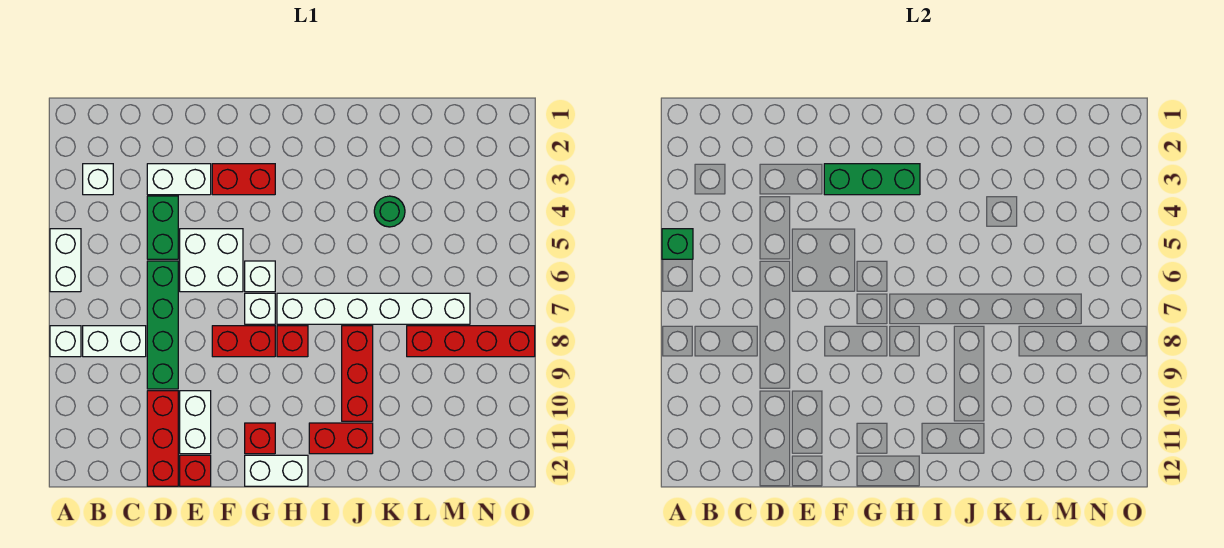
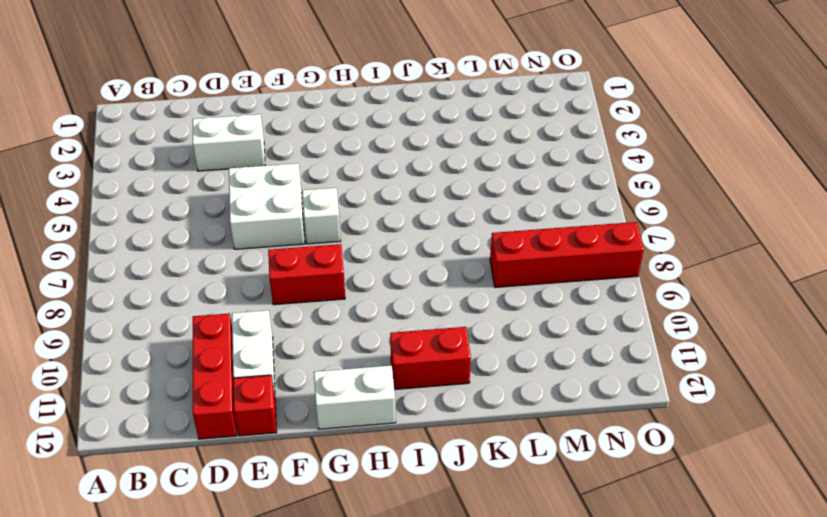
none -> white 1x2 brick [50,229,81,292]
none -> white 1x1 brick [50,326,81,357]
none -> white 1x1 brick [83,164,113,195]

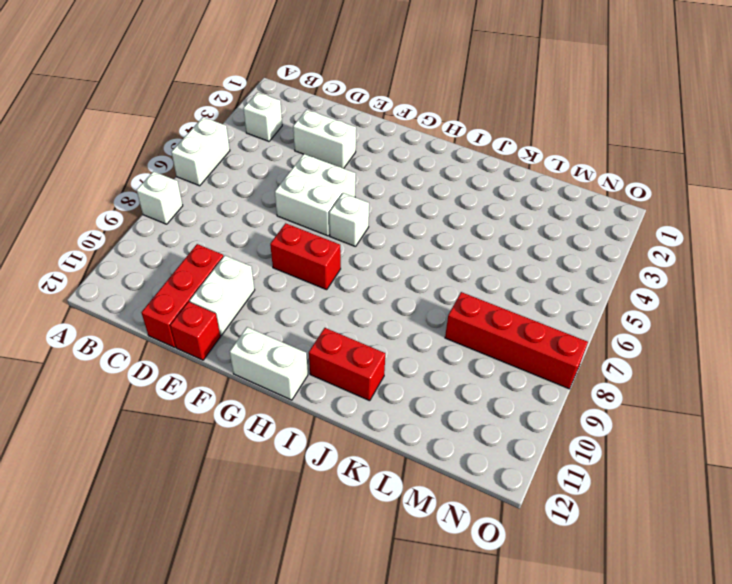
none -> white 1x2 brick [83,326,146,357]
none -> green 1x2 brick [147,196,178,259]
none -> green 1x4 brick [147,261,178,389]

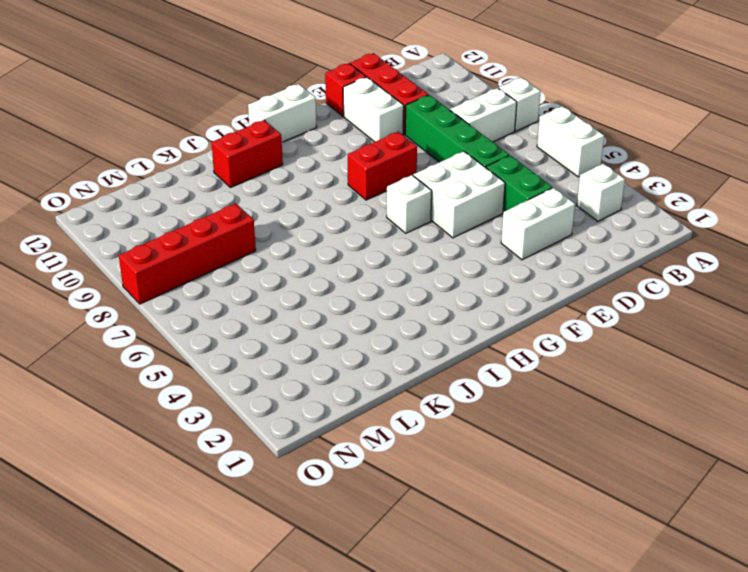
none -> red 1x2 brick [212,164,275,195]
none -> white 1x1 brick [245,293,275,324]
none -> red 1x1 brick [245,423,275,454]

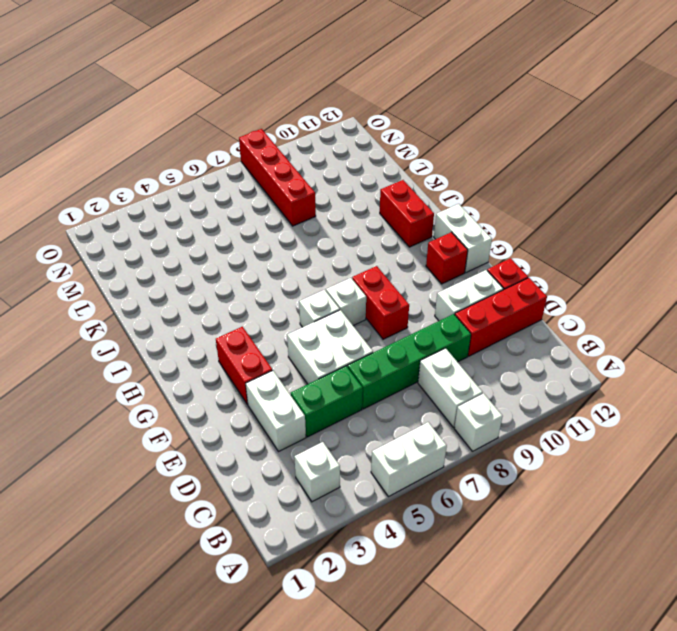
none -> white 1x6 brick [277,293,470,324]
none -> red 1x1 brick [277,326,308,357]
none -> red 1x3 brick [342,326,373,421]

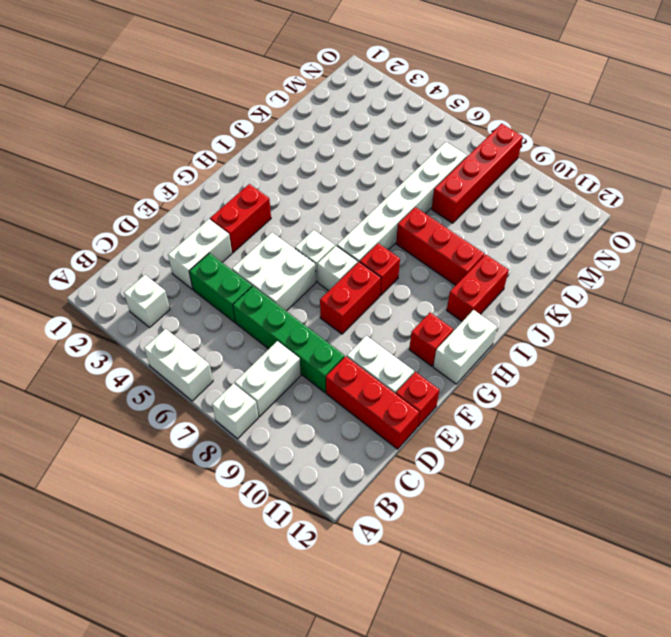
none -> green 1x1 round brick [374,196,405,227]
none -> green 1x1 brick [662,229,693,259]
none -> green 1x3 brick [824,164,920,195]

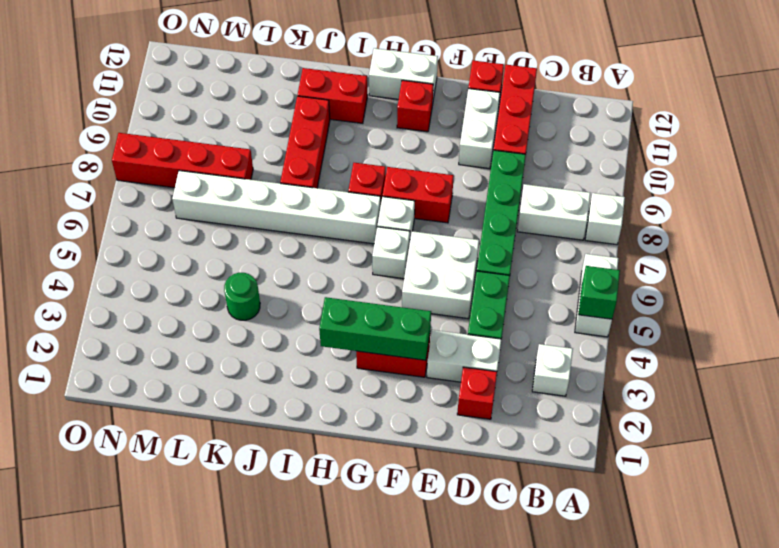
red 1x1 brick [457,367,497,419] -> none

